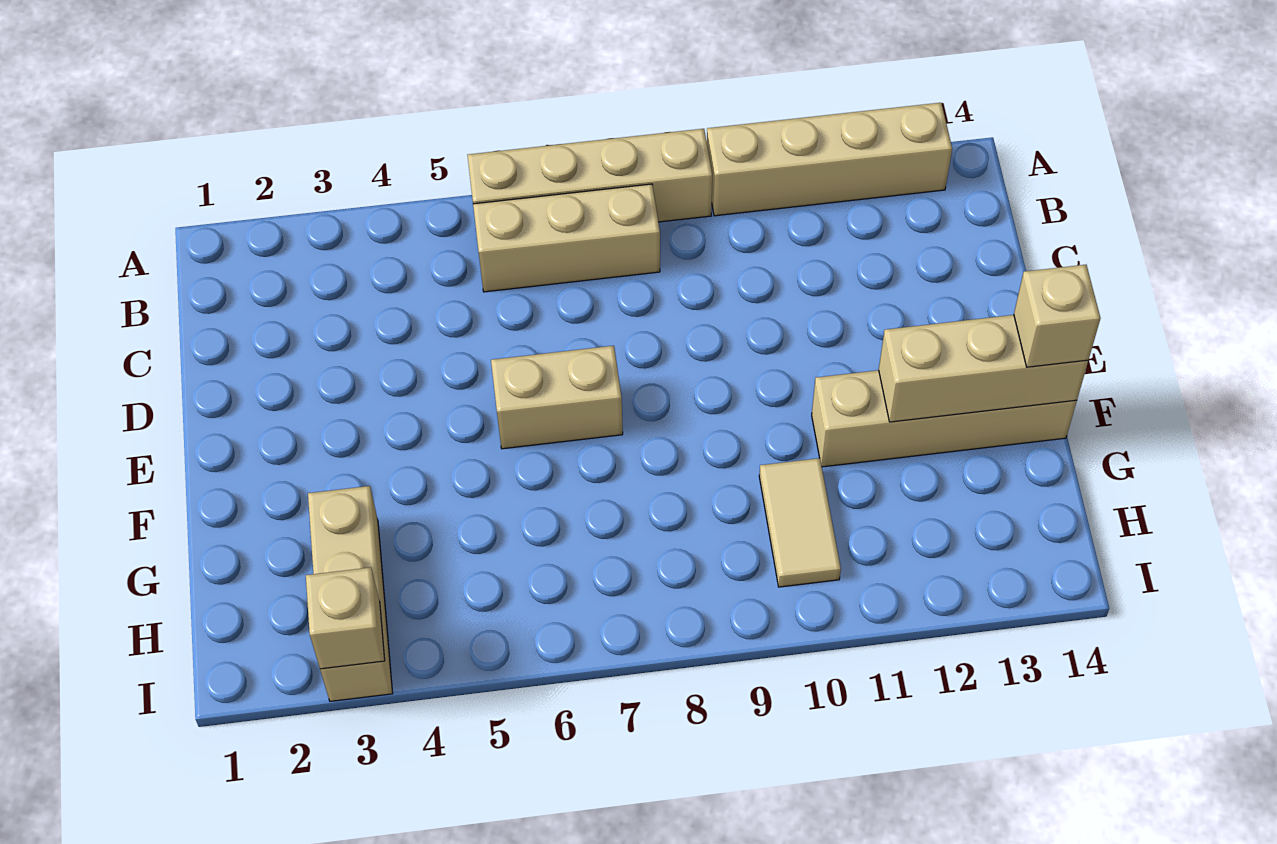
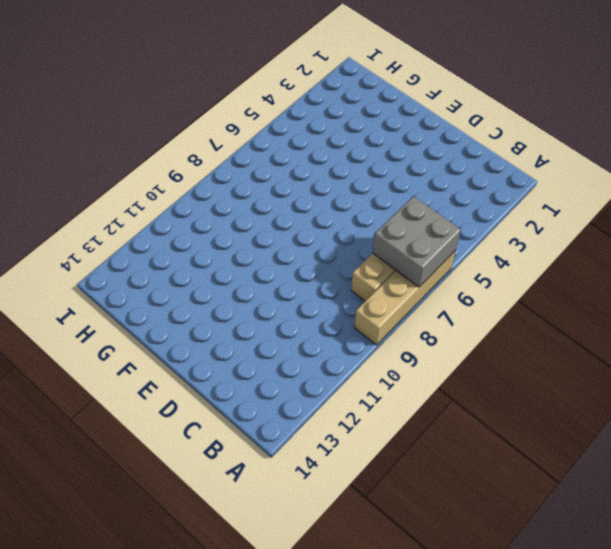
grey 2x2 brick [373,196,461,287] -> none
none -> tan 1x4 brick [707,103,952,216]
none -> tan 1x2 brick [491,346,623,449]

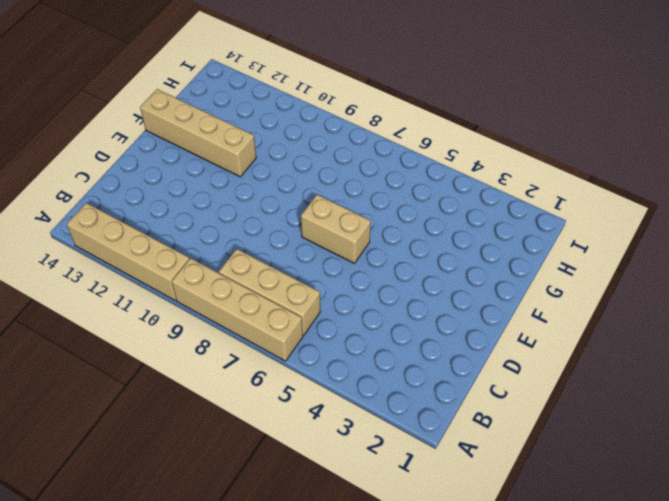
none -> tan 1x3 brick [308,486,393,701]
none -> tan 1x2 tile [759,458,841,587]

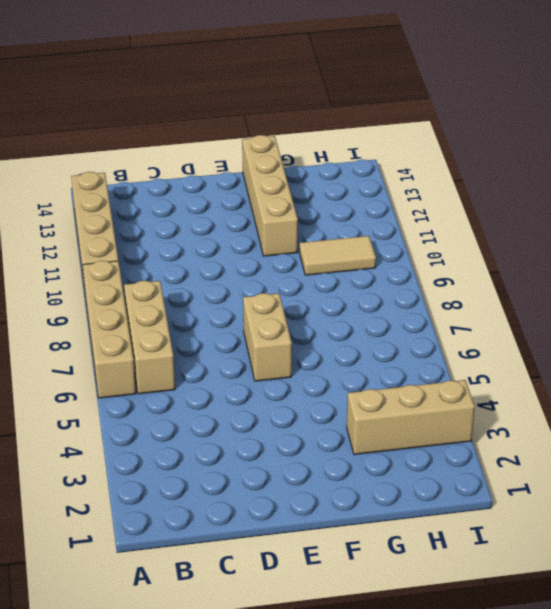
none -> tan 1x3 brick [879,315,1088,422]
none -> tan 1x1 brick [306,567,385,669]

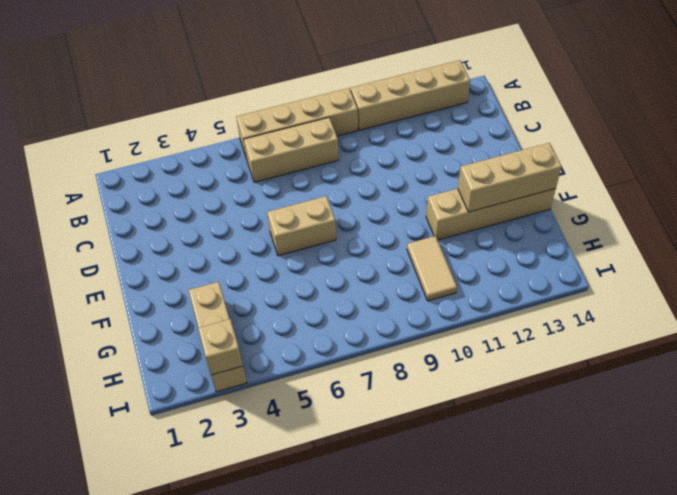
none -> tan 1x1 brick [1014,265,1100,367]

